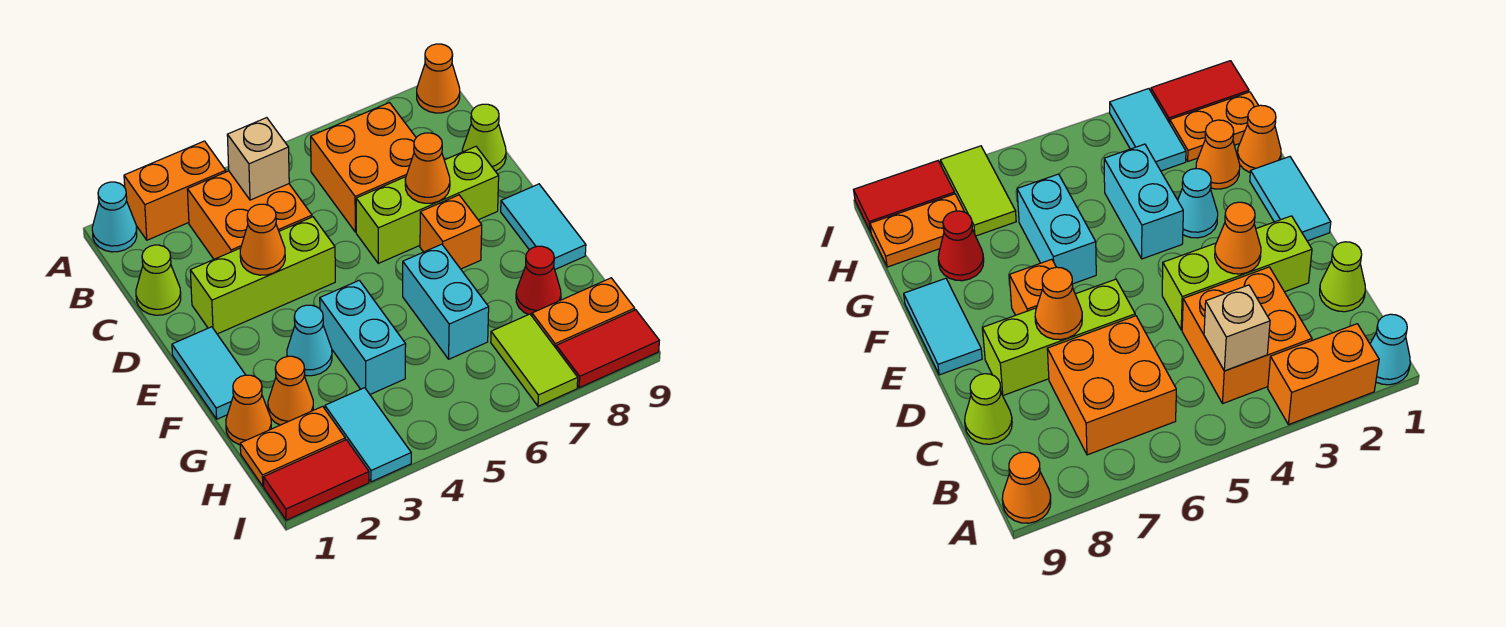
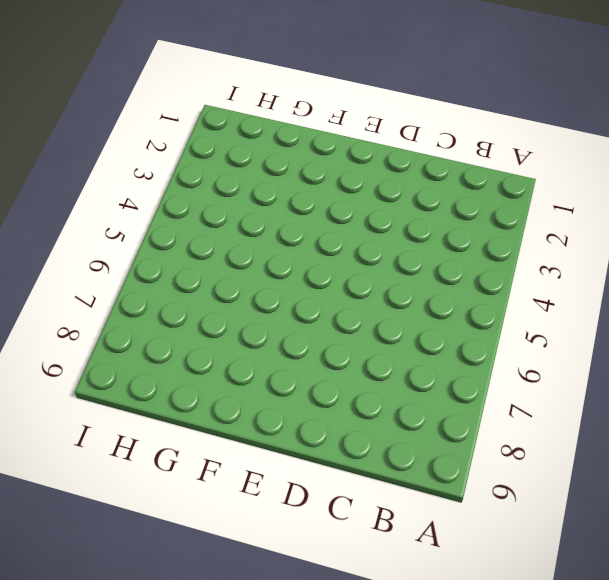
none -> cyan 1x1 cone [92,182,137,252]
none -> orange 1x2 brick [124,141,226,240]
none -> orange 1x1 cone [417,44,460,113]

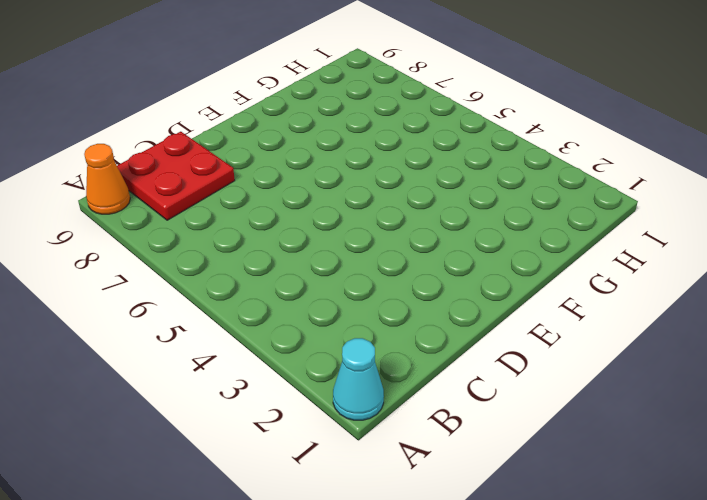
red 2x2 plate [117,132,235,220] -> lime 1x1 cone [462,104,506,171]
none -> orange 1x2 brick [124,141,226,240]
none -> orange 2x2 brick [187,171,312,259]
none -> orange 2x2 brick [311,103,416,232]

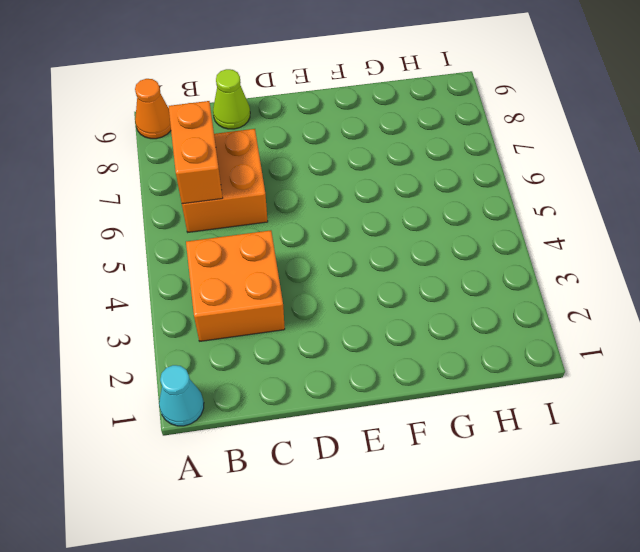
orange 1x2 brick [169,101,223,204] -> orange 1x2 brick moved to [124,141,226,240]
none -> lime 1x1 cone [136,245,181,315]
none -> lime 1x3 brick [190,217,335,334]
none -> lime 1x3 brick [356,147,499,263]

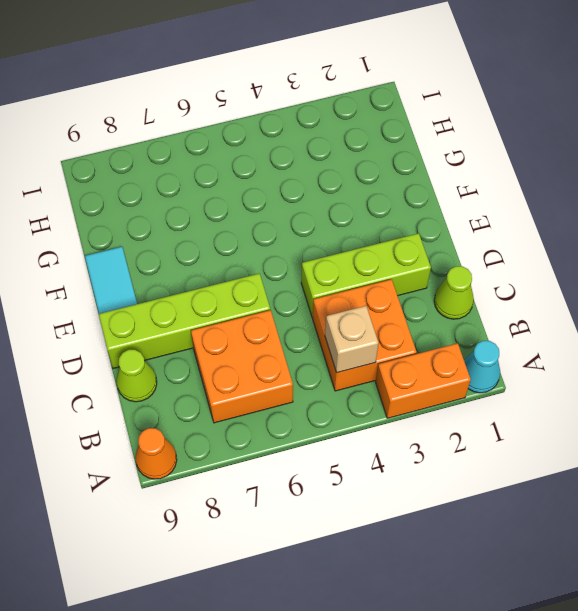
lime 1x4 brick [99,273,270,368] -> lime 1x3 brick [356,147,499,263]
none -> cyan 1x2 tile [172,327,245,419]
none -> orange 1x1 brick [420,195,482,269]
none -> cyan 1x1 cone [287,305,332,376]

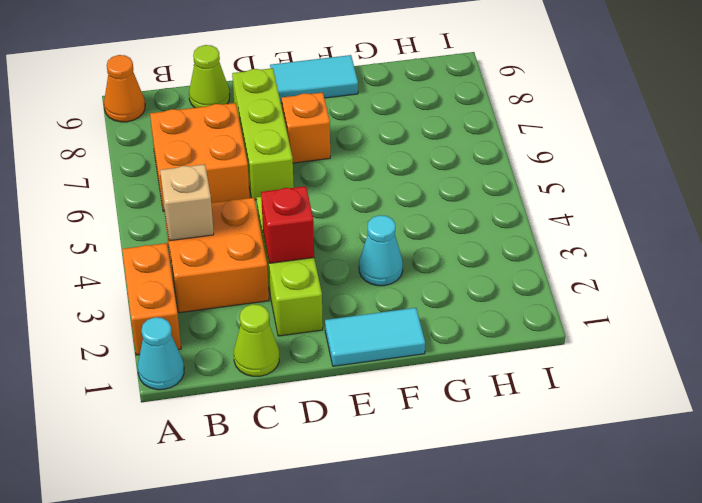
red 1x1 brick [261,186,314,263] -> orange 1x1 cone [240,204,285,275]
none -> cyan 1x2 brick [320,280,406,394]
none -> cyan 1x2 brick [403,244,489,359]
none -> orange 1x1 cone [226,375,271,445]

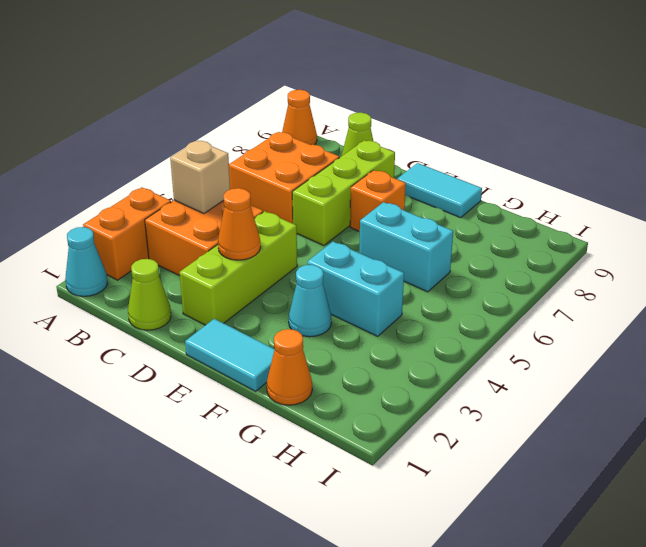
none -> orange 1x1 cone [268,356,313,425]
none -> red 1x1 cone [516,246,561,316]
none -> orange 1x2 plate [240,406,345,486]

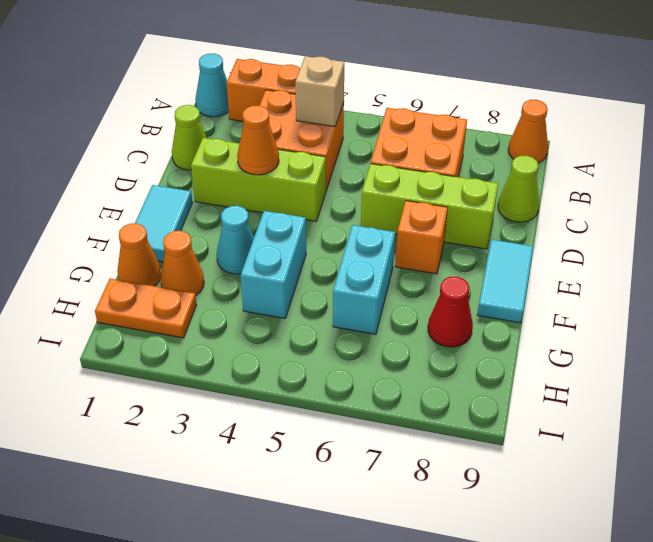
none -> cyan 1x2 tile [325,388,411,482]
none -> lime 1x2 tile [491,314,578,406]
none -> orange 1x2 plate [532,278,635,348]

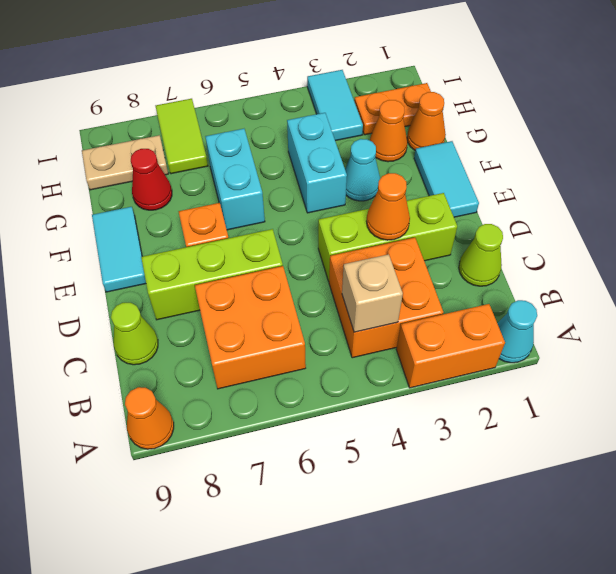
tan 1x2 plate [82,135,168,190] -> orange 1x2 plate [532,278,635,348]
none -> red 1x2 tile [264,440,369,520]
none -> red 1x2 tile [556,310,659,388]
none -> orange 1x1 cone [405,133,450,203]

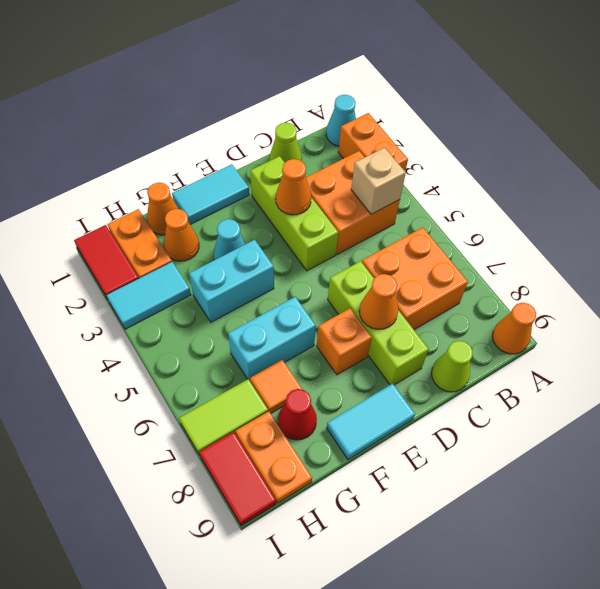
orange 1x1 tile [250,360,302,413] -> none

